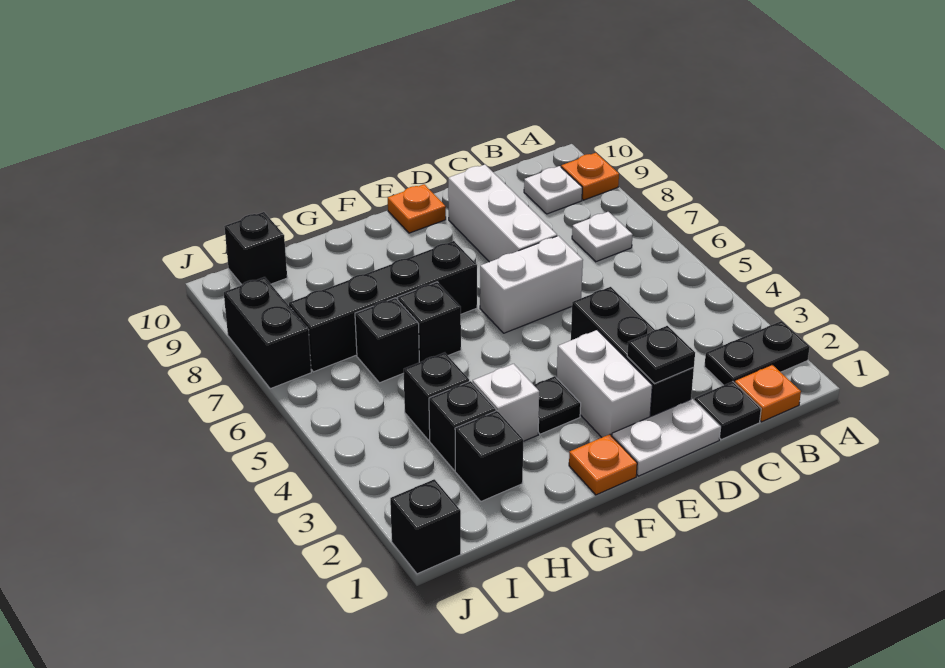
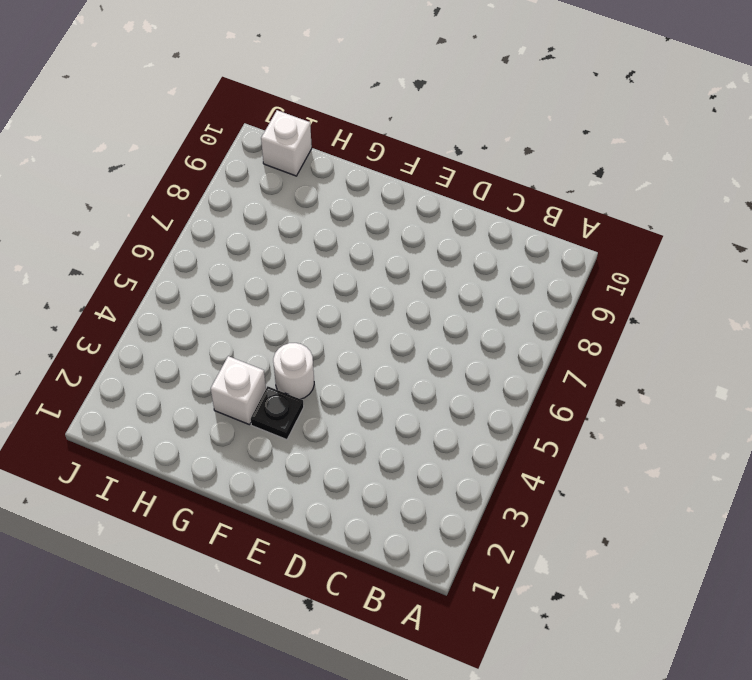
white 1x1 round brick [273,343,314,399] -> none
white 1x1 brick [261,110,312,176] -> black 1x1 brick [224,212,287,285]
none -> black 1x2 plate [704,321,810,385]
none -> orange 1x1 plate [561,153,619,200]
none -> orange 1x1 plate [735,365,801,422]

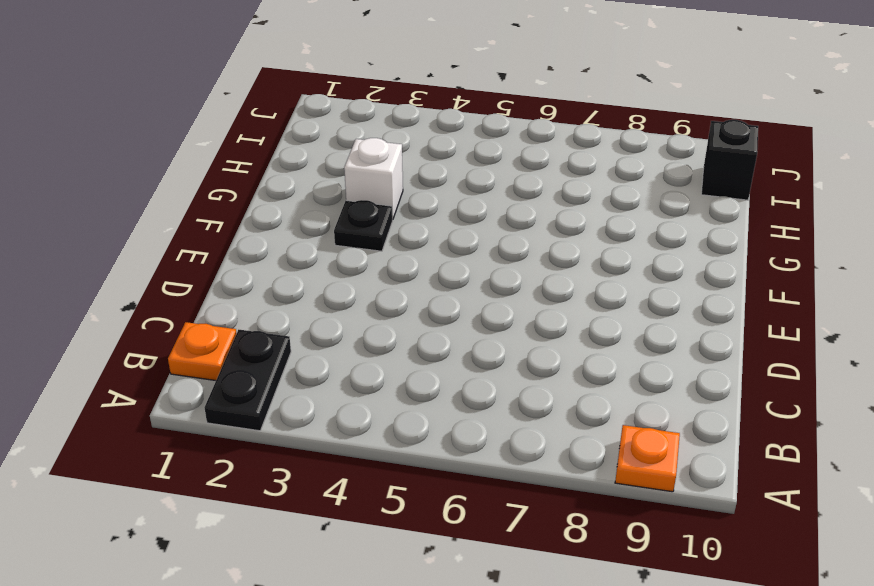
none -> white 1x1 plate [572,212,633,262]
none -> white 1x1 plate [524,166,582,214]
none -> black 1x1 plate [694,382,761,440]

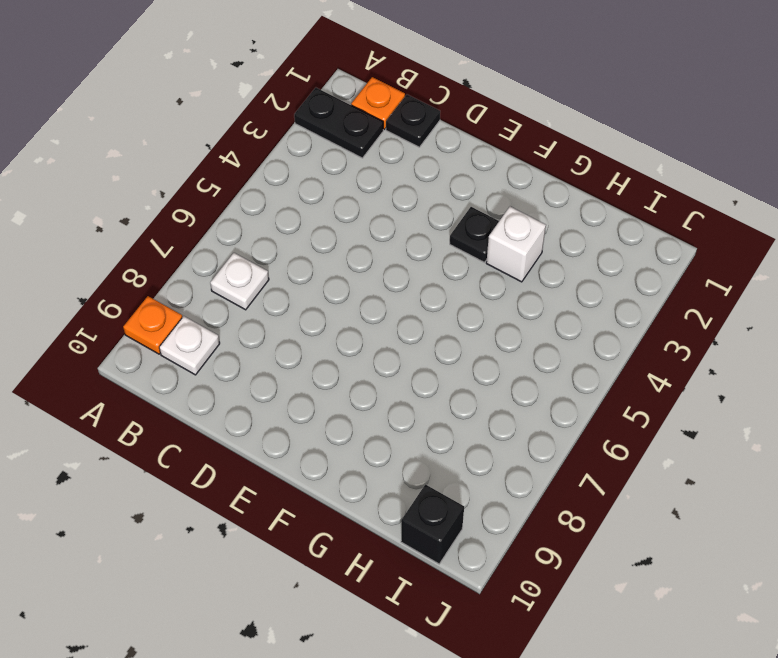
none -> white 1x2 plate [612,399,721,476]
none -> black 1x3 brick [571,287,694,417]
none -> white 1x2 brick [480,236,583,333]

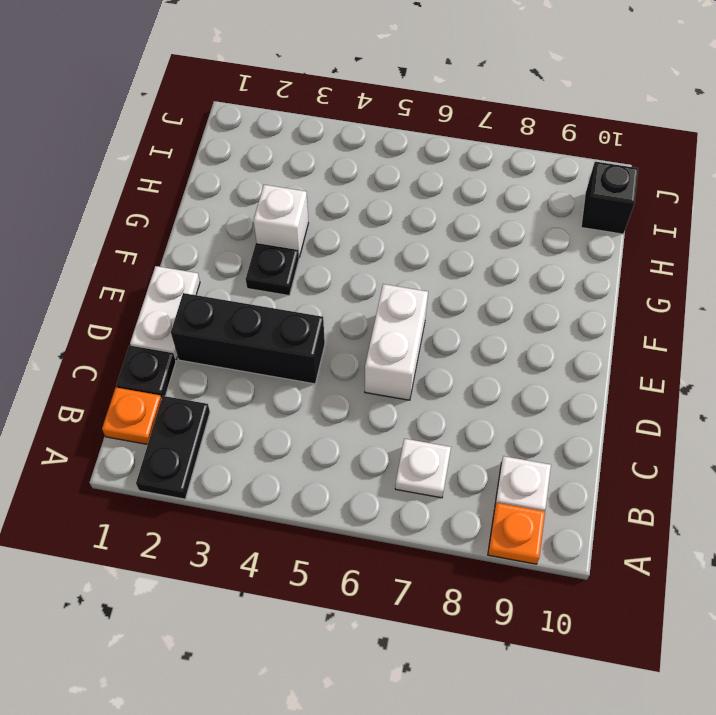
none -> white 1x3 brick [448,165,557,262]
none -> white 1x2 brick [557,330,652,437]
none -> orange 1x1 plate [388,184,446,233]

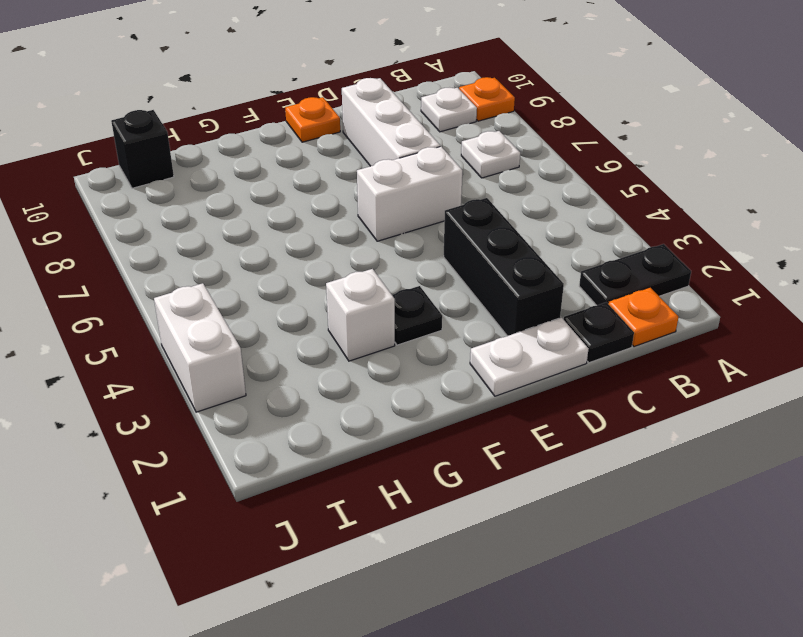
white 1x2 brick [154,283,246,412] -> white 1x2 brick moved to [557,330,652,437]
none -> orange 1x1 plate [569,434,637,495]
none -> black 1x4 brick [289,241,477,372]
none -> black 1x1 brick [397,282,461,362]

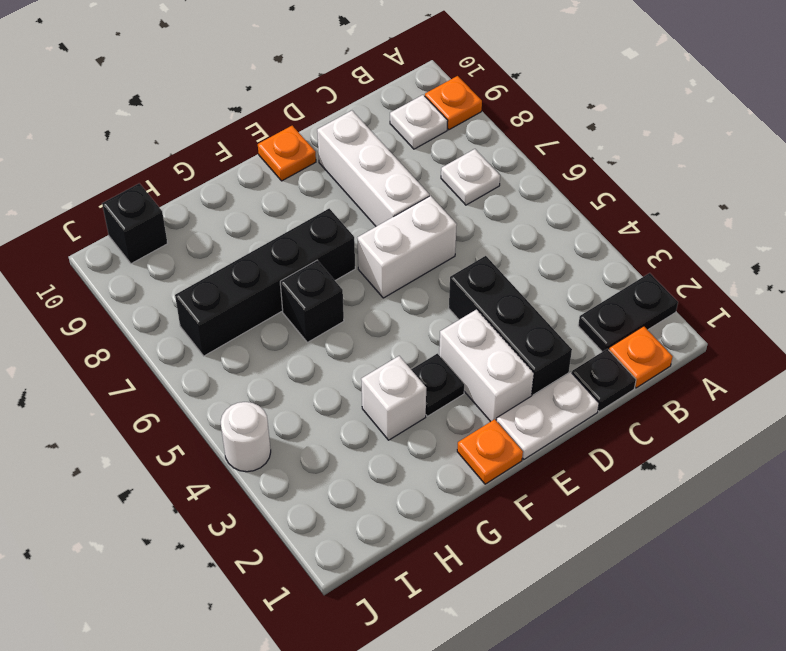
white 1x1 round brick [221,402,271,472] -> none
none -> black 1x1 brick [455,411,523,501]
none -> black 1x1 brick [429,381,496,470]
none -> black 1x1 brick [404,353,469,440]

